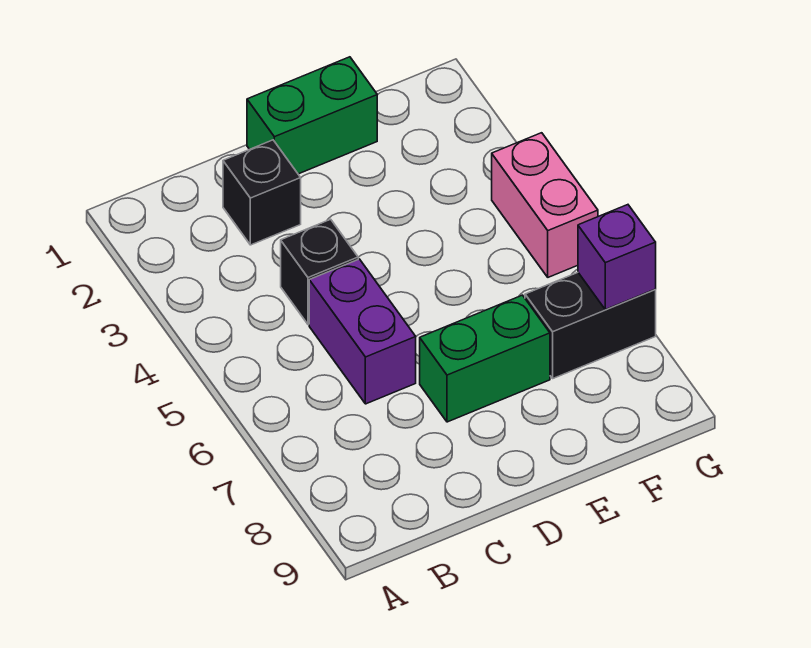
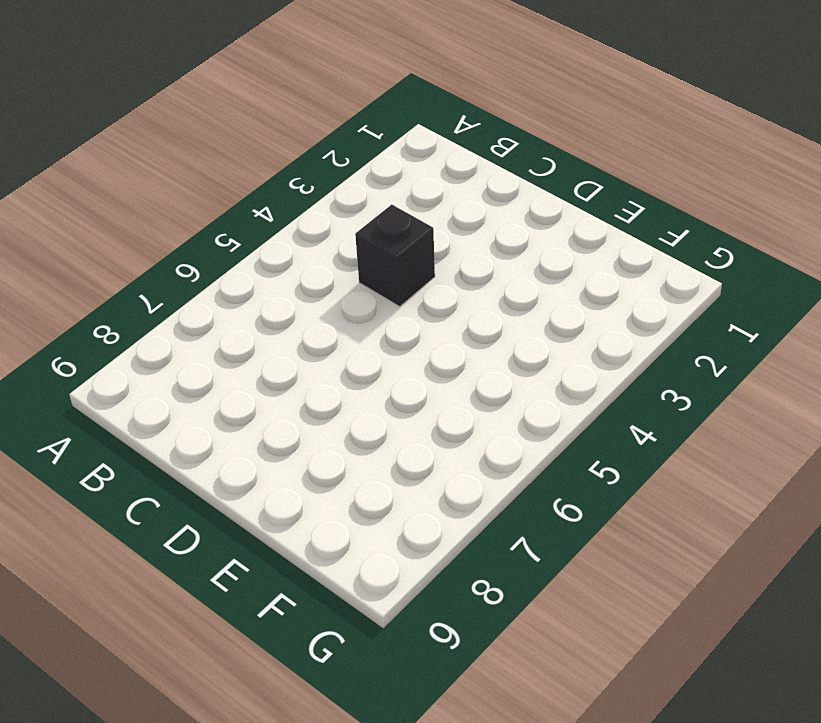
none -> black 1x1 brick [223,140,301,245]
none -> purple 1x2 brick [309,259,416,404]

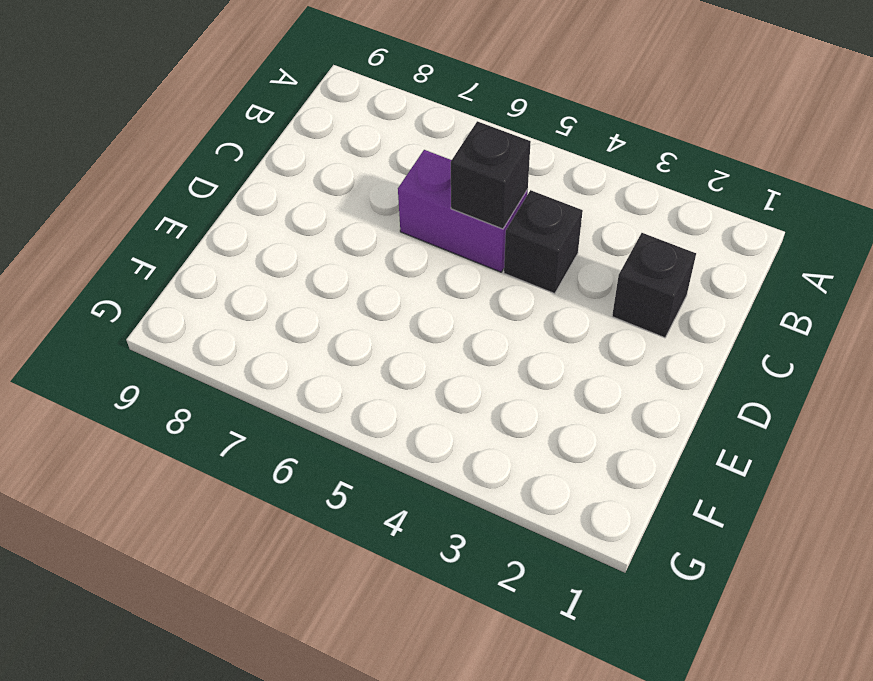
black 1x1 brick [451,121,531,229] -> none
none -> green 1x2 brick [247,57,377,174]
none -> green 1x2 brick [420,295,550,422]

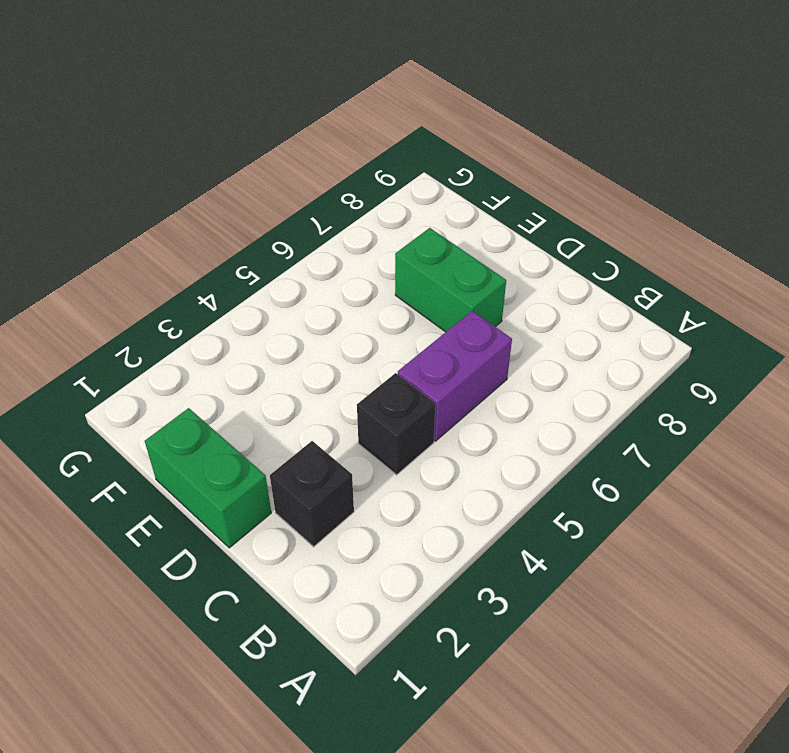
none -> black 1x2 brick [525,273,656,378]
none -> pink 1x2 brick [492,133,598,277]

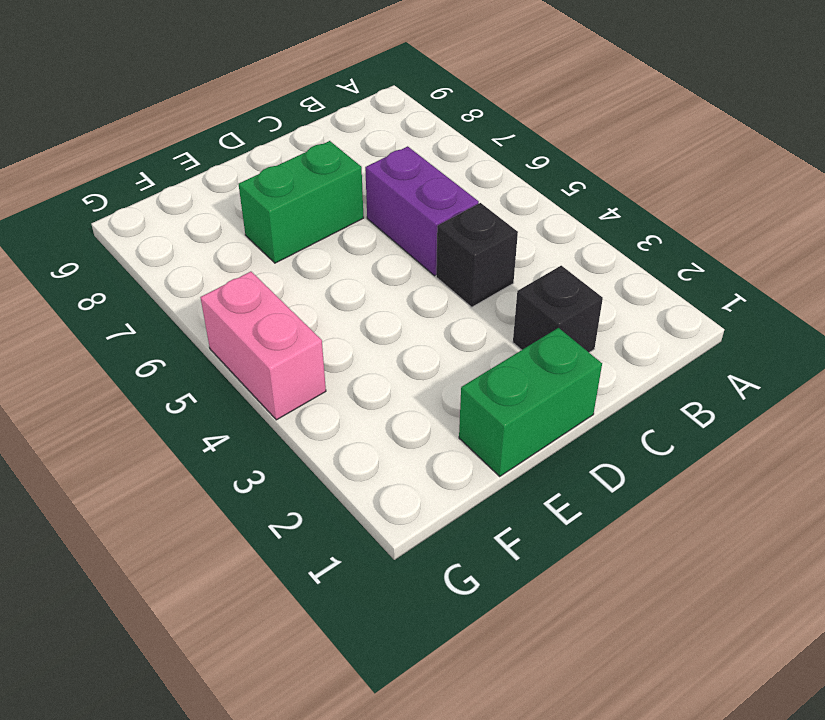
none -> black 1x2 brick [525,273,656,378]
none -> purple 1x1 brick [578,205,656,310]

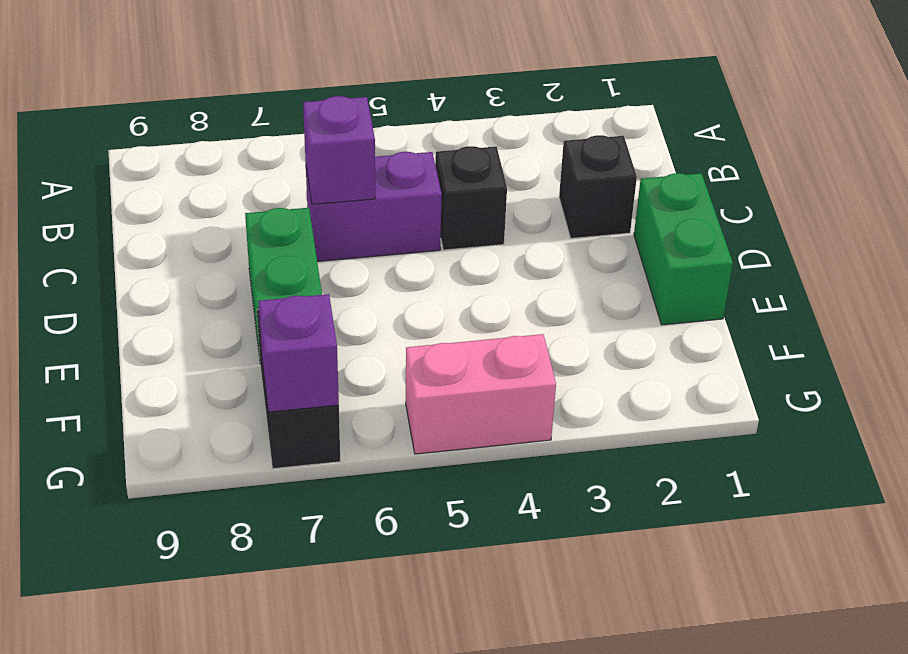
purple 1x1 brick [303,96,375,204] -> none

